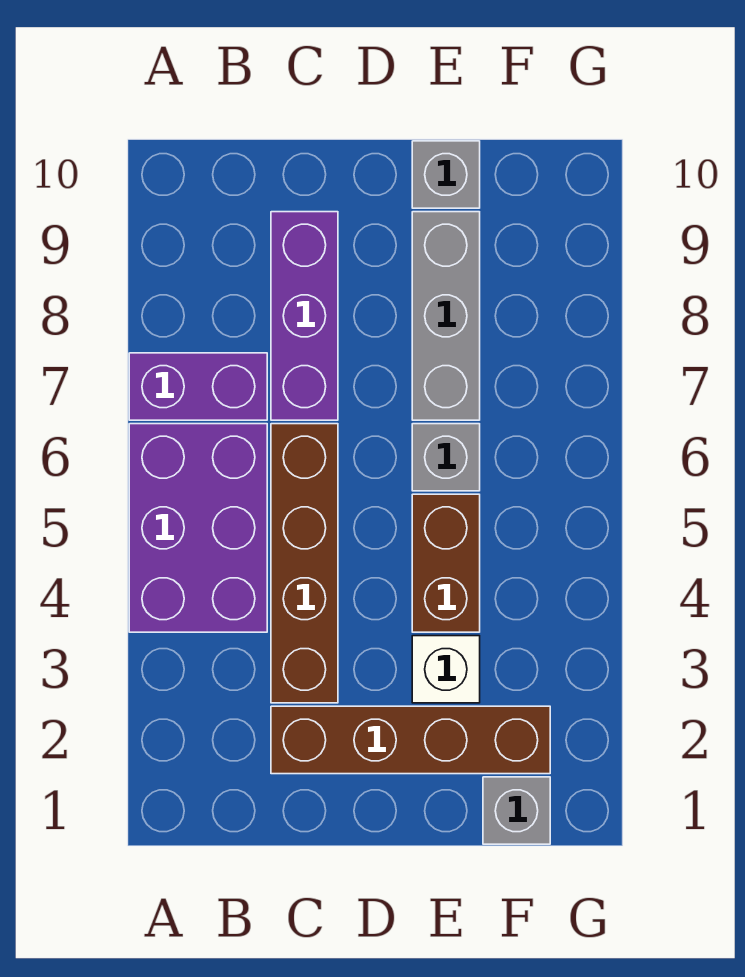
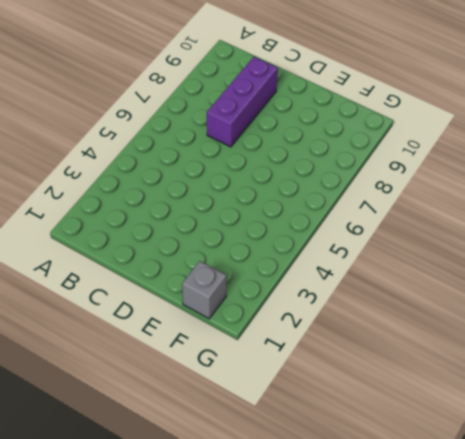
none -> purple 2x3 brick [129,424,267,632]
none -> purple 1x2 brick [129,353,267,420]

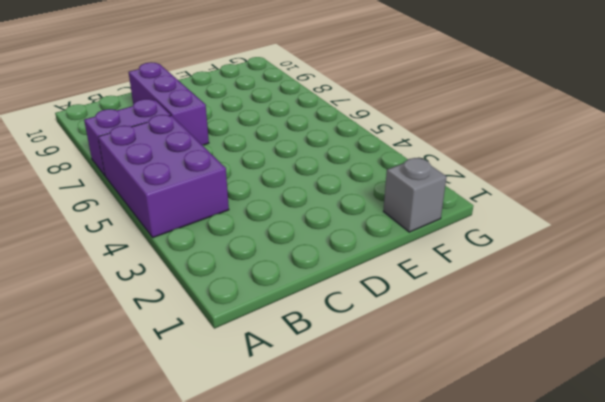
none -> brown 1x4 brick [271,706,550,774]
none -> brown 1x4 brick [271,424,338,703]

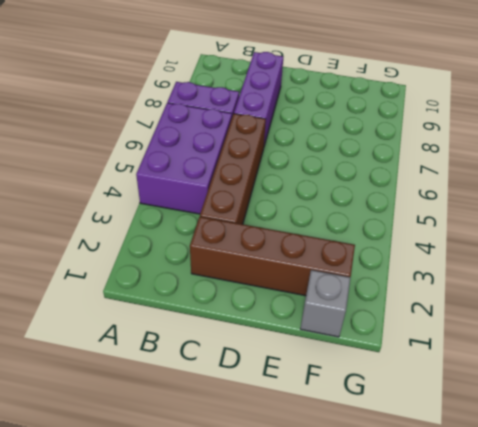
none -> white 1x1 brick [412,636,480,703]
none -> brown 1x2 brick [412,494,480,632]

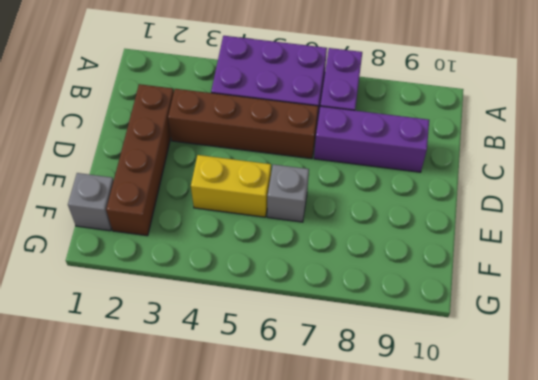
yellow 1x2 brick [191,155,271,217] -> brown 1x2 brick [412,494,480,632]
none -> white 1x1 brick [412,636,480,703]
none -> grey 1x3 brick [412,212,480,420]

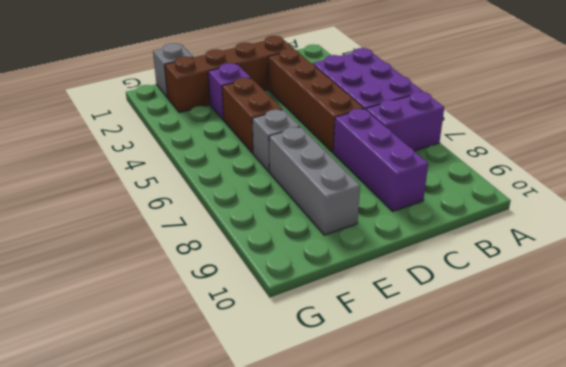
purple 1x1 brick [208,63,251,120] -> white 1x1 brick [412,636,480,703]
none -> grey 1x1 brick [412,141,480,208]

